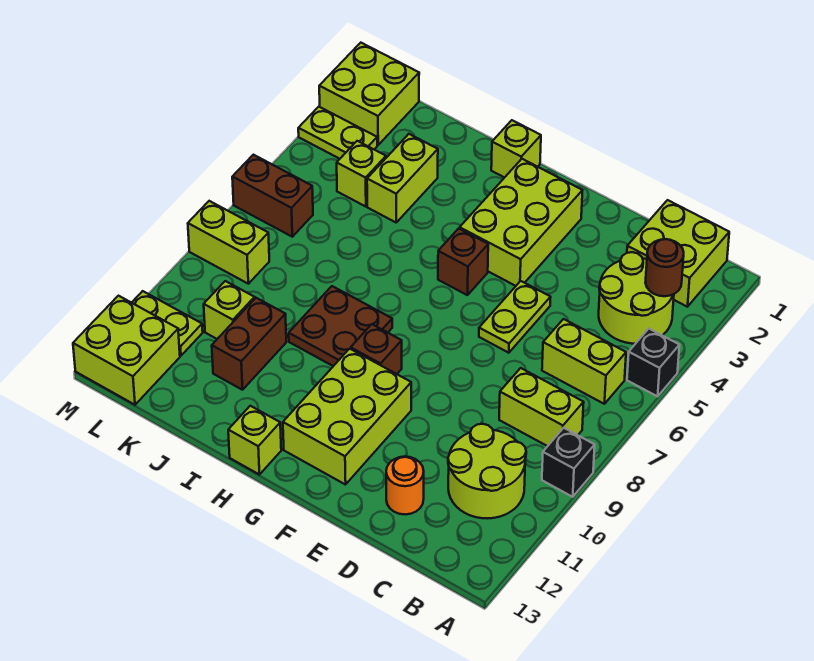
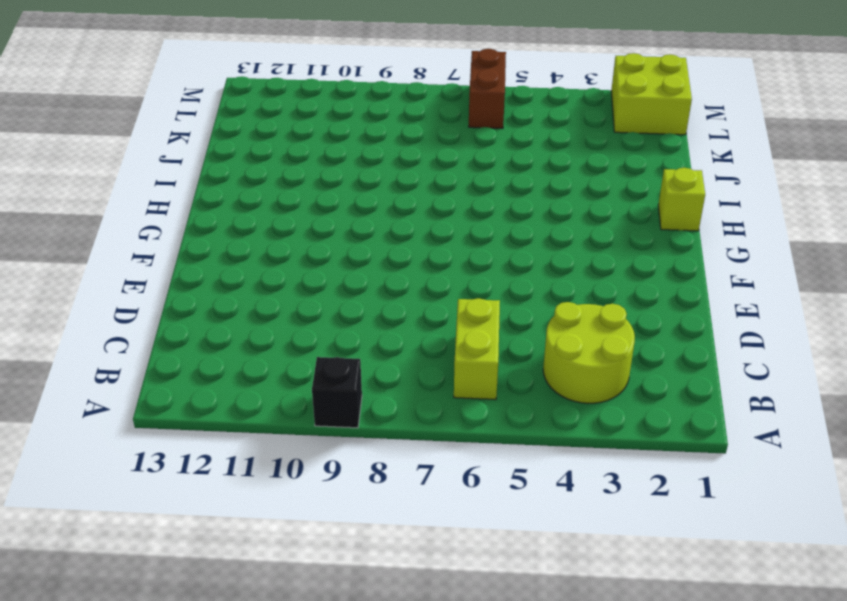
none -> black 1x1 brick [627,329,679,396]
none -> lime 2x2 brick [627,200,729,307]
none -> lime 1x2 brick [499,368,584,446]

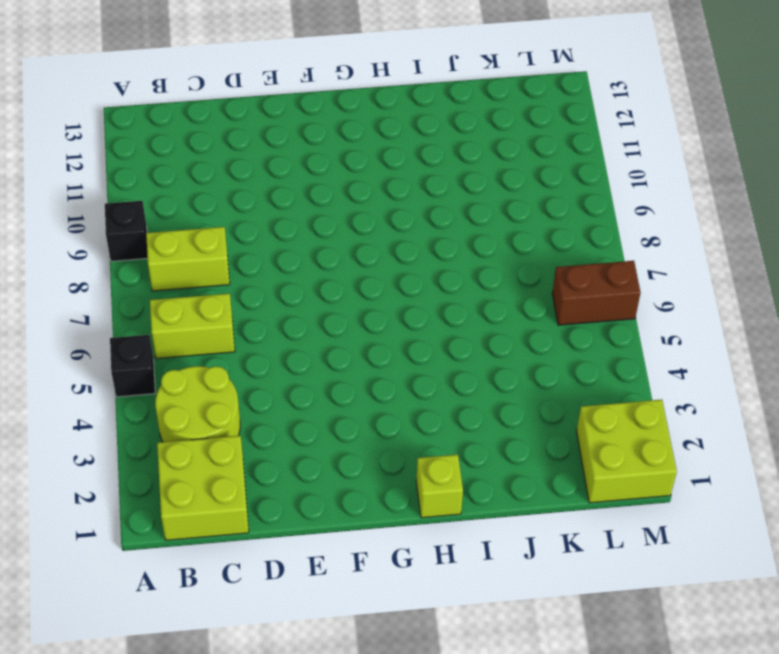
none -> lime 2x2 round brick [448,424,526,518]
none -> orange 1x1 round brick [386,457,424,515]
none -> lime 1x2 plate [479,281,551,353]

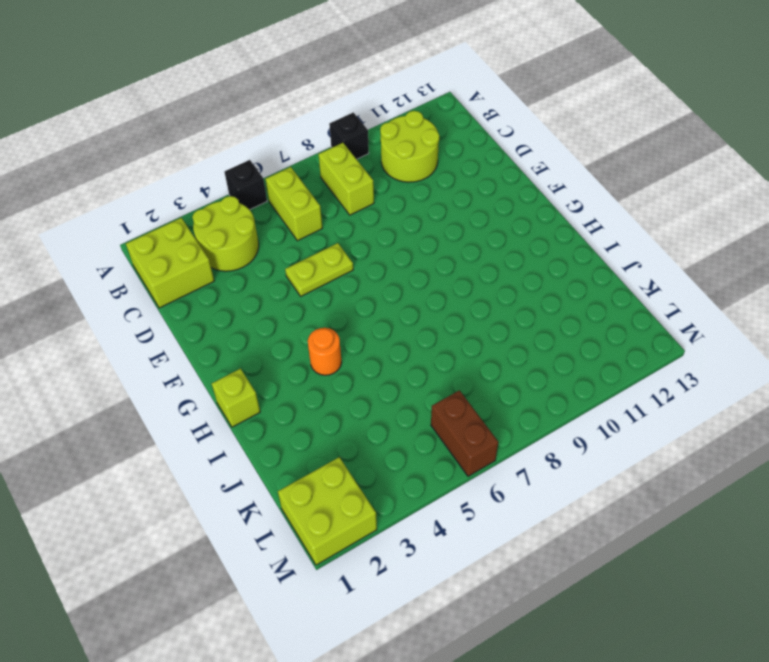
orange 1x1 round brick [308,328,342,375] -> orange 1x1 round brick moved to [386,457,424,515]
none -> lime 2x3 brick [460,159,583,286]
none -> lime 2x3 brick [283,349,411,485]
none -> brown 1x1 brick [438,228,488,295]

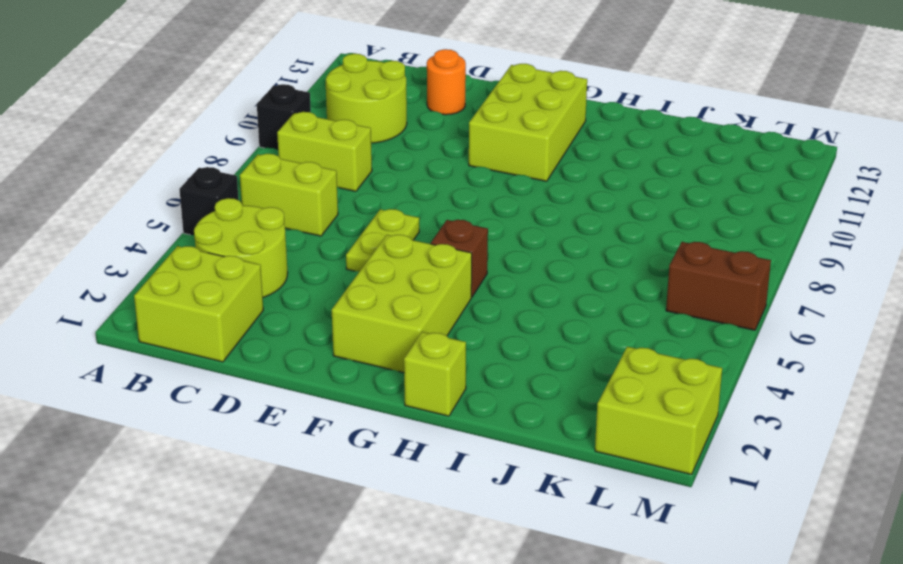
none -> brown 1x1 brick [351,324,402,374]
none -> brown 2x2 plate [289,286,392,366]
none -> lime 1x1 brick [228,406,281,475]

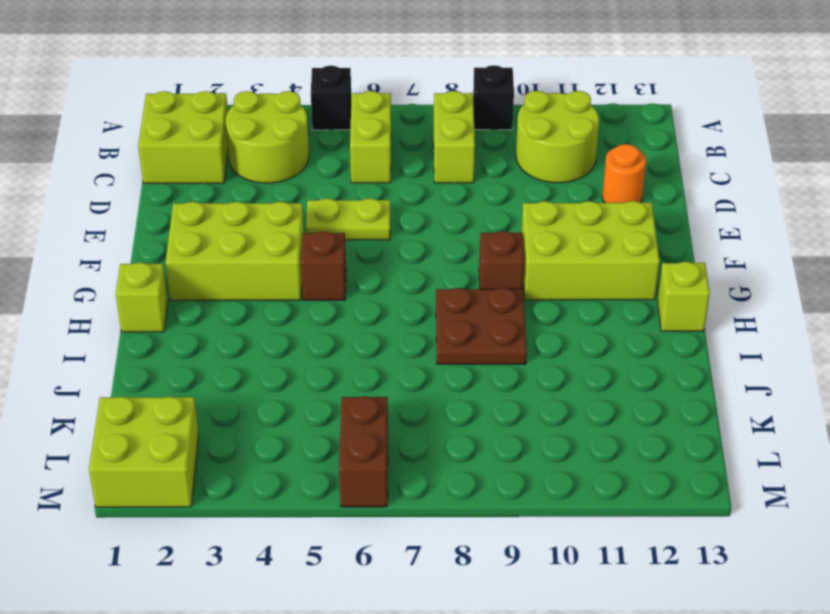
none -> lime 1x2 brick [367,134,438,222]
none -> brown 1x2 brick [212,298,286,390]
none -> lime 1x1 brick [337,141,386,207]

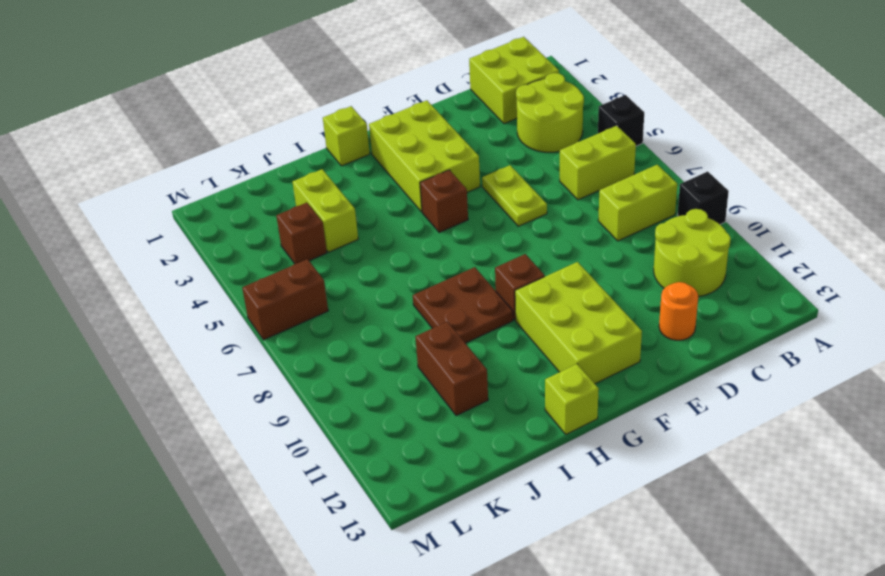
brown 1x1 brick [277,203,327,264] -> lime 1x1 brick [337,141,386,207]
none -> lime 1x1 brick [204,281,255,339]
none -> lime 2x2 brick [319,43,419,145]
none -> lime 1x2 plate [298,107,377,159]

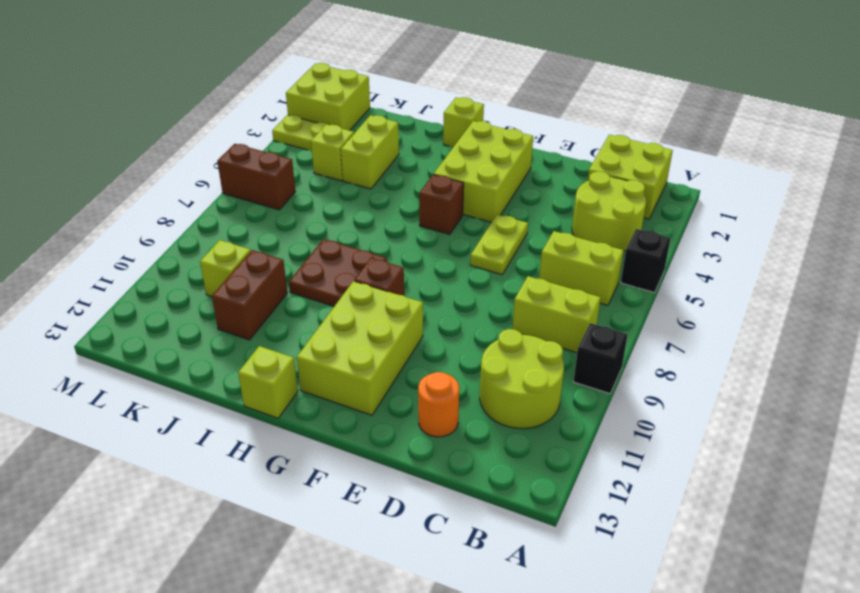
none -> lime 1x2 brick [188,201,269,284]
none -> lime 1x2 plate [132,291,203,356]
none -> lime 2x2 brick [73,296,180,405]

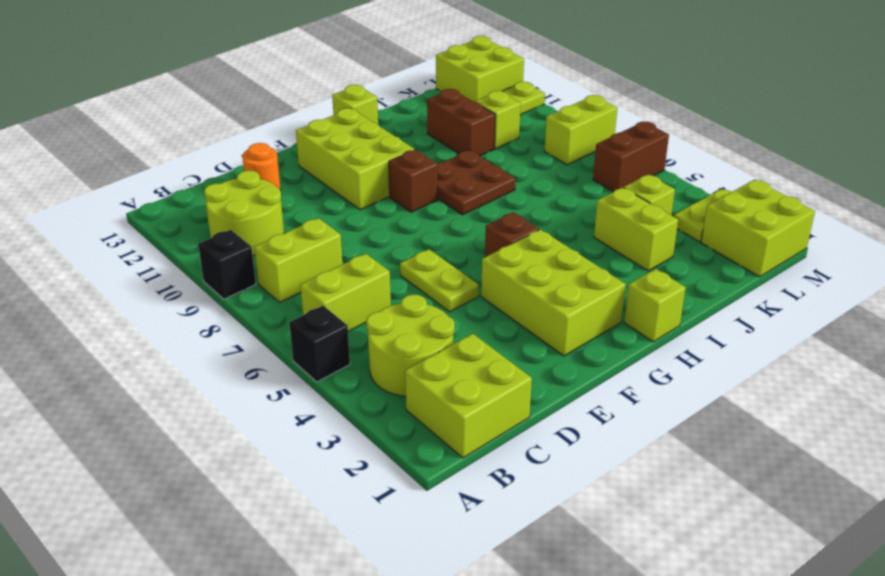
none -> brown 1x1 round brick [645,239,684,296]

